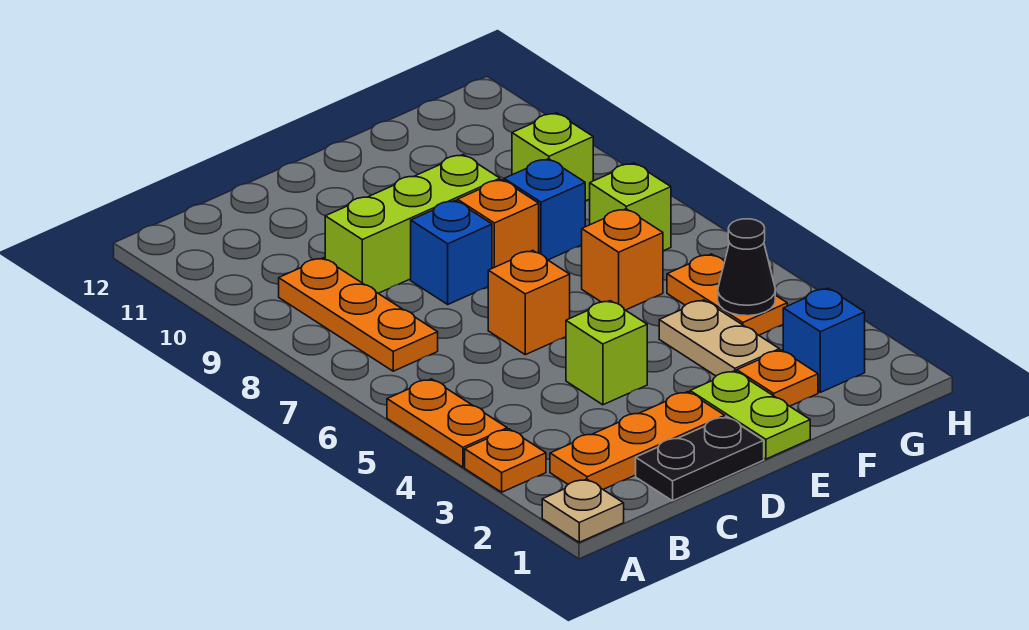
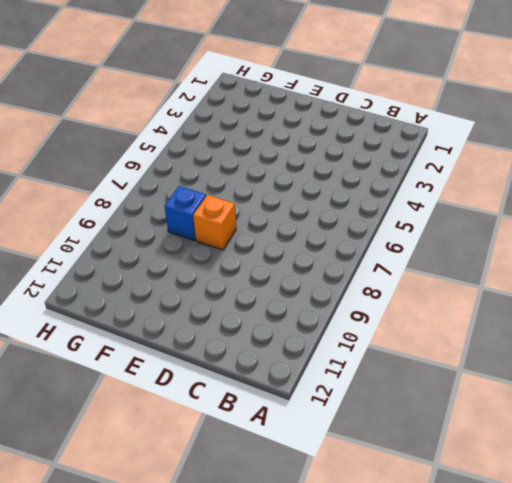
none -> tan 1x1 plate [542,479,624,542]
none -> orange 1x1 plate [465,429,546,492]
none -> orange 1x2 plate [387,379,507,467]

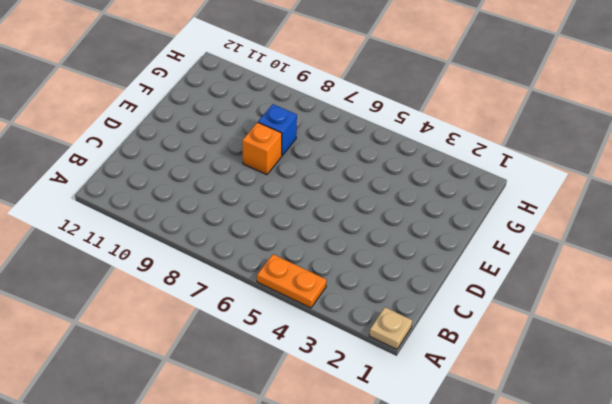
none -> orange 1x1 plate [465,429,546,492]
none -> orange 1x3 plate [550,392,725,489]
none -> orange 1x3 plate [279,258,438,371]

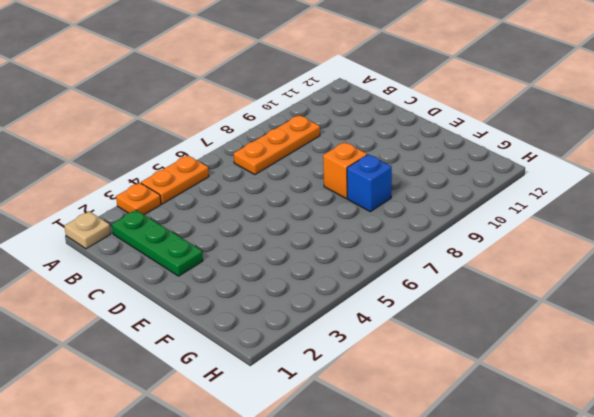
green 1x3 plate [112,210,203,276] -> orange 1x3 plate [550,392,725,489]
none -> black 1x2 plate [636,417,764,501]
none -> lime 1x3 brick [325,155,500,293]
none -> lime 1x1 brick [566,301,647,405]

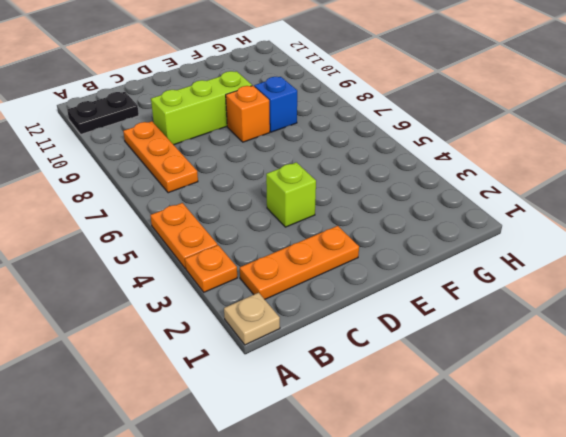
black 1x2 plate [67,92,139,134] -> black 1x2 plate moved to [636,417,764,501]
none -> orange 1x1 brick [488,250,570,355]
none -> blue 1x1 brick [411,200,492,304]
none -> lime 1x2 plate [690,371,810,459]

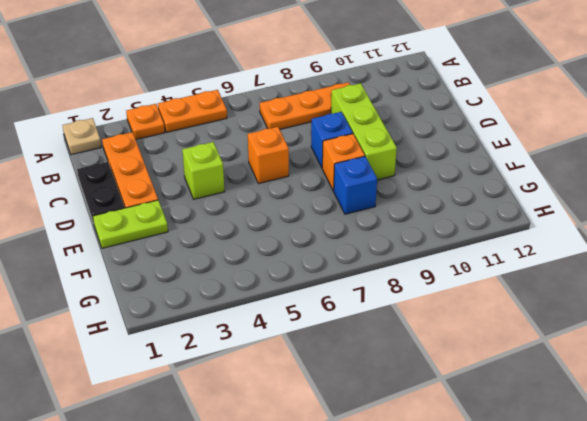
none -> orange 1x1 plate [737,350,818,406]
none -> tan 1x2 plate [659,300,779,376]
none -> orange 1x1 brick [582,209,663,310]

